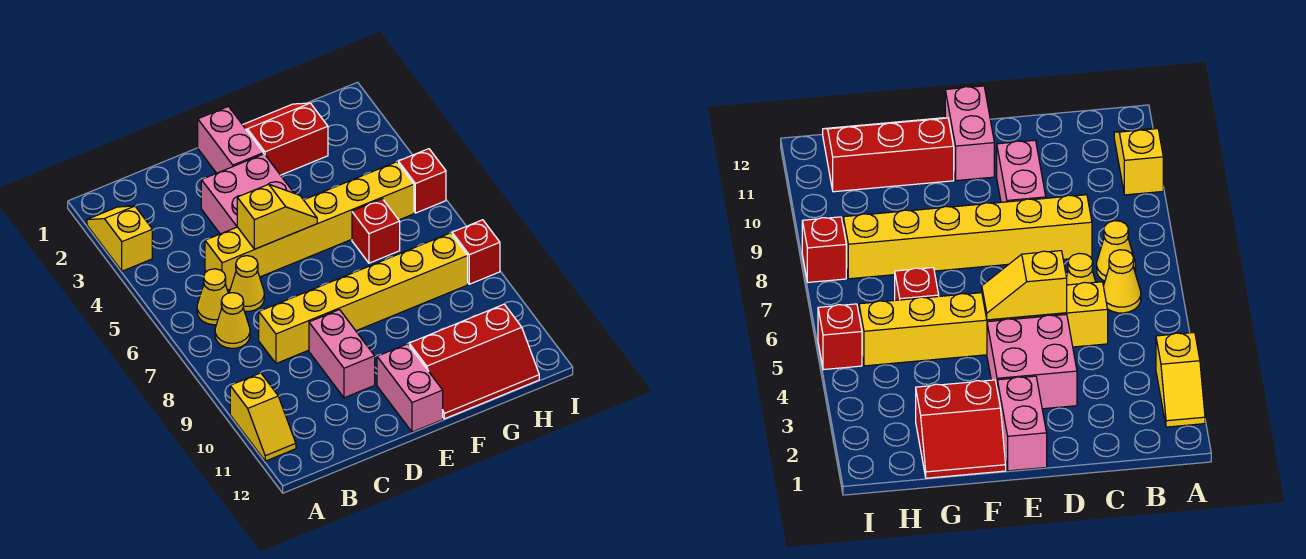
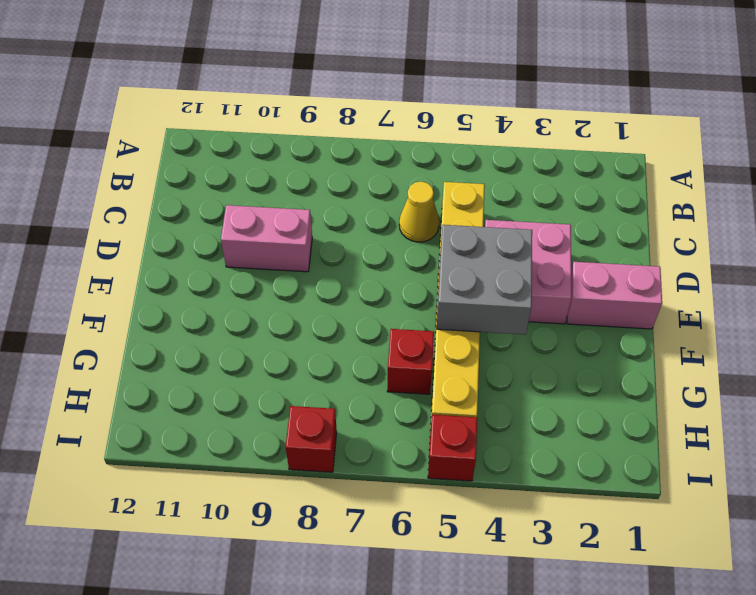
grey 2x2 brick [436,225,532,335] -> yellow 1x2 slope [237,184,317,249]
none -> yellow 1x2 slope [87,206,152,271]
none -> yellow 1x2 slope [230,373,296,461]
none -> yellow 1x1 cone [197,269,228,325]

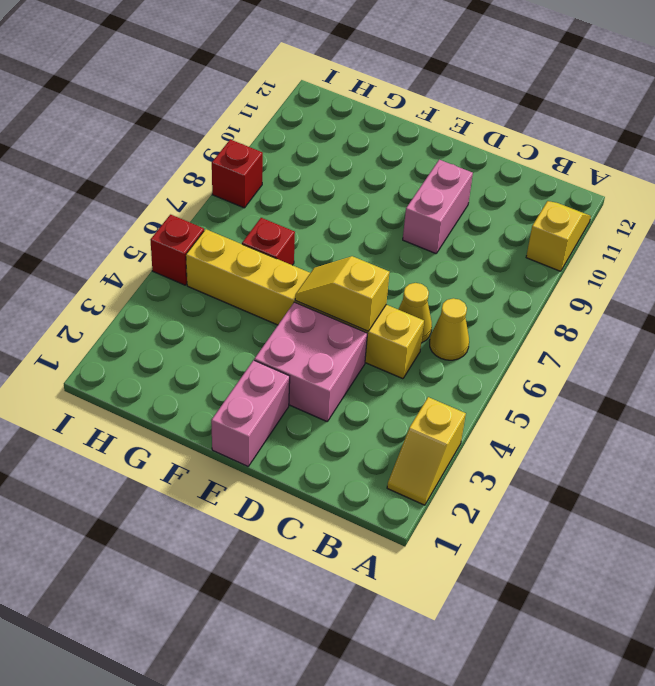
none -> yellow 1x1 cone [215,293,250,348]
none -> yellow 1x6 brick [259,233,468,363]
none -> pink 1x2 brick [377,344,443,432]

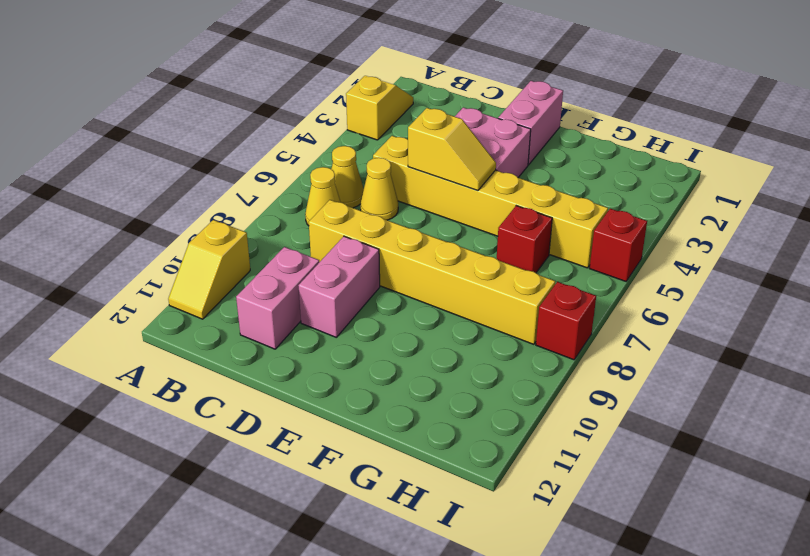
pink 1x2 brick [236,247,319,349] -> pink 1x2 brick moved to [377,344,443,432]
none -> red 2x2 slope [243,103,328,175]
none -> red 2x3 slope [409,304,539,419]

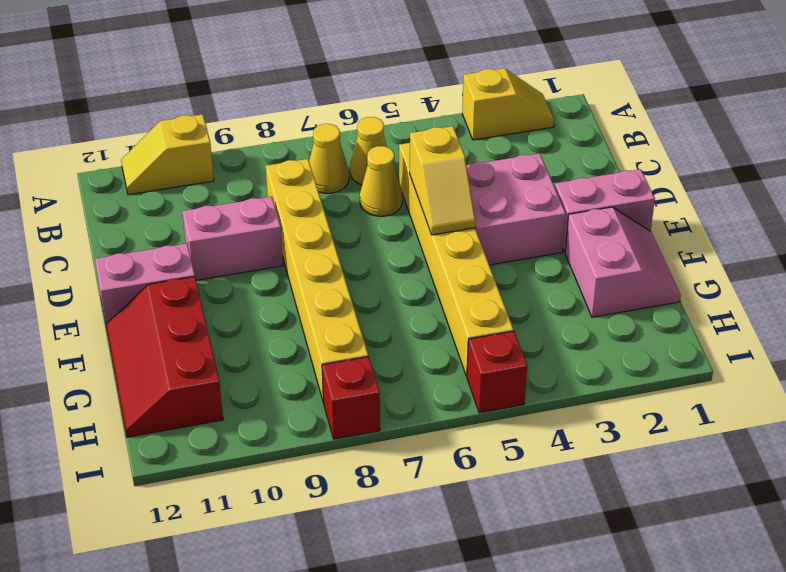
pink 2x2 slope [565,207,681,317] -> red 2x2 slope [243,103,328,175]
none -> red 1x1 brick [352,199,400,263]

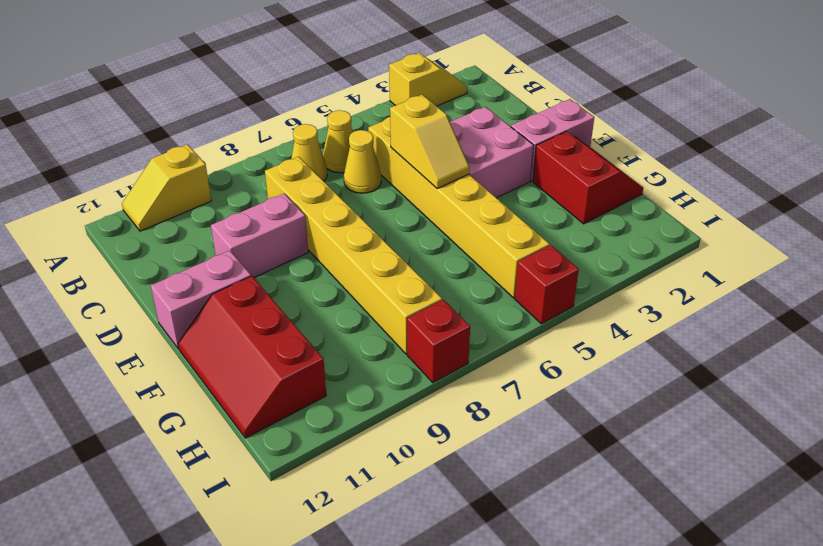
none -> red 1x1 brick [352,199,400,263]

